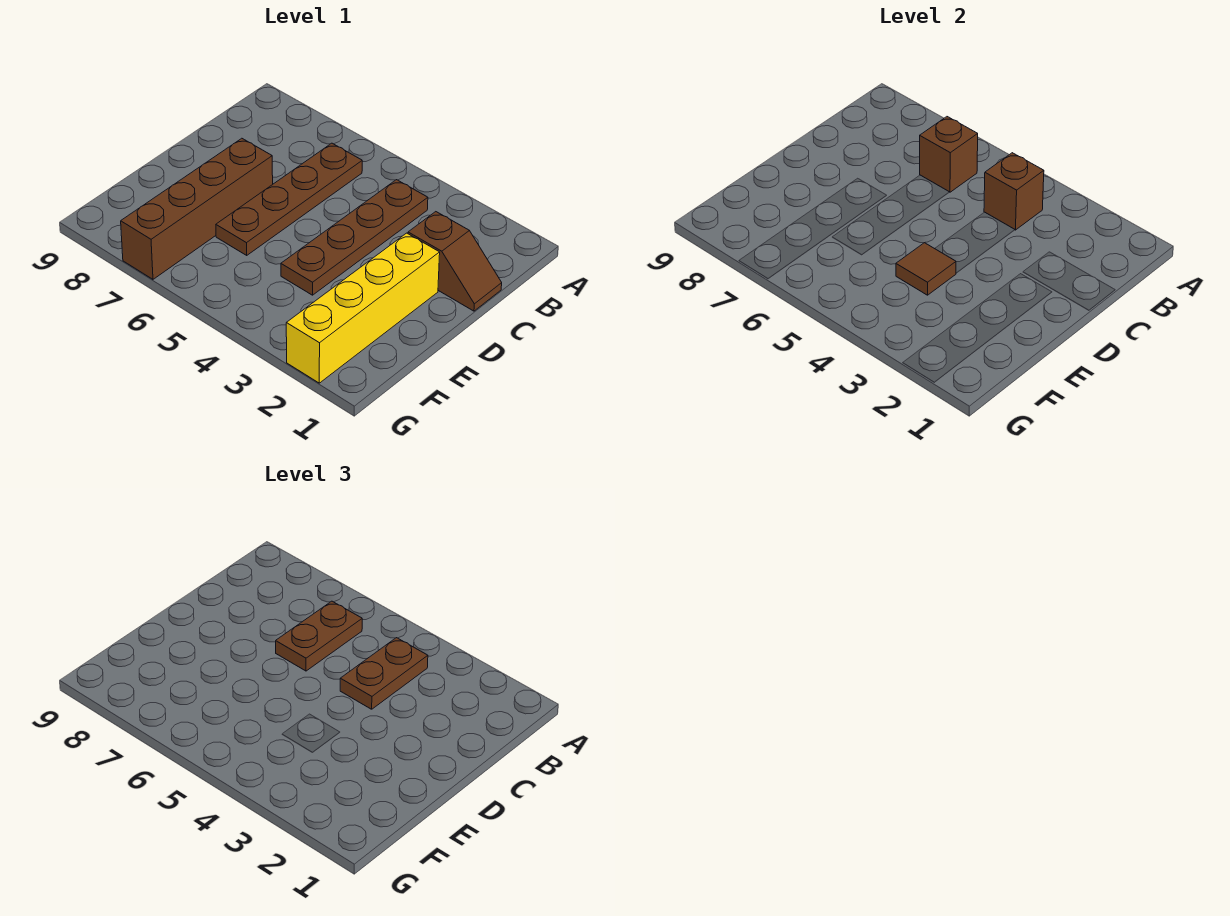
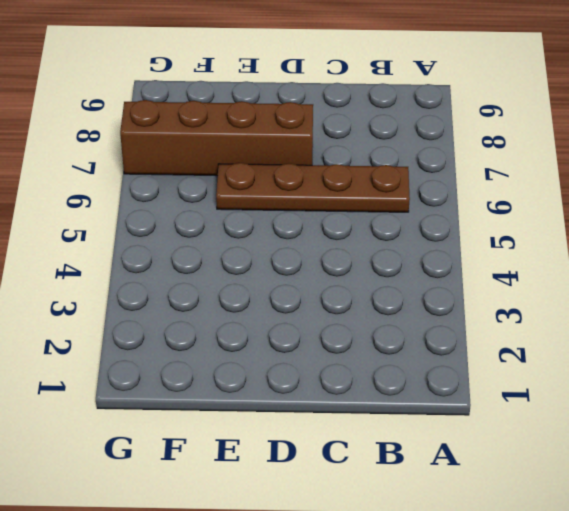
none -> brown 1x4 plate [281,180,428,295]
none -> brown 1x2 slope [408,212,502,311]

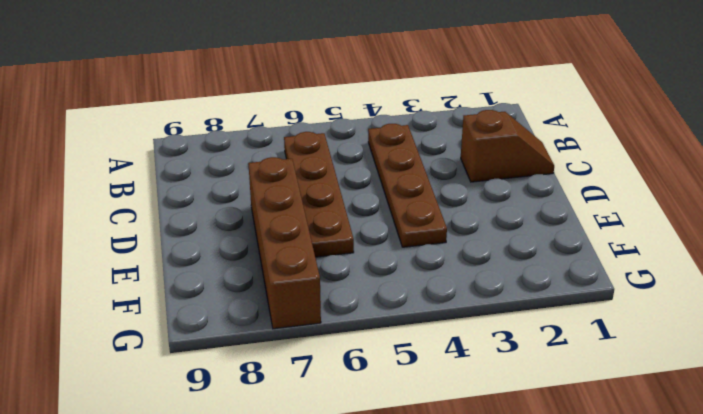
none -> yellow 1x4 brick [286,233,440,383]
none -> brown 1x1 brick [984,153,1044,230]

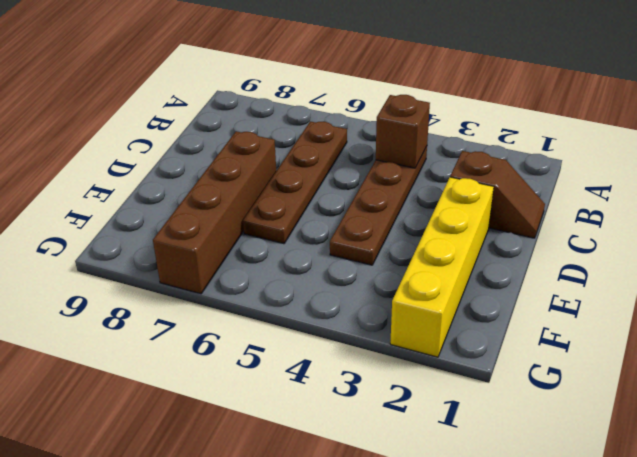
none -> brown 1x1 brick [920,117,978,192]
none -> brown 1x1 tile [896,243,956,295]

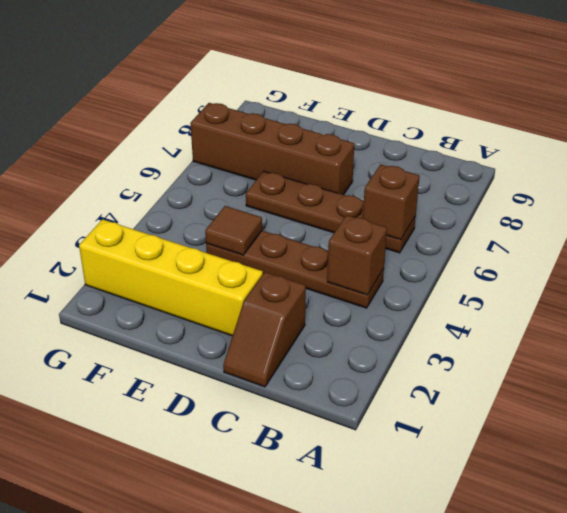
none -> brown 1x2 plate [340,638,428,709]
none -> brown 1x2 plate [276,601,362,671]

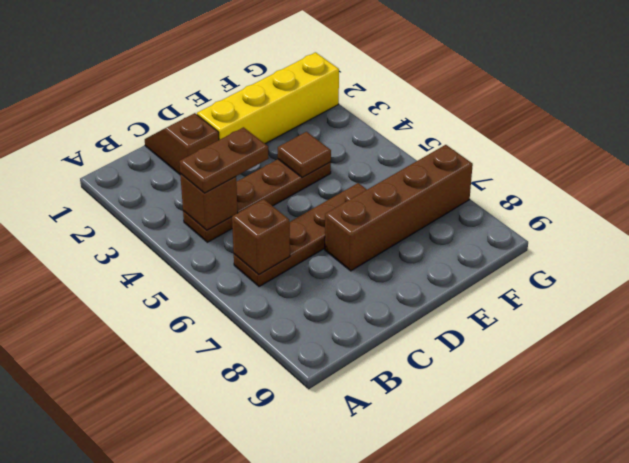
none -> brown 1x2 plate [276,601,362,671]

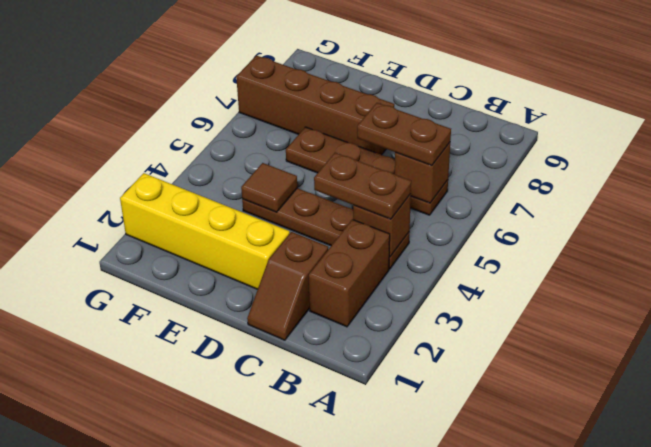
brown 1x2 brick [309,219,390,327] -> none

